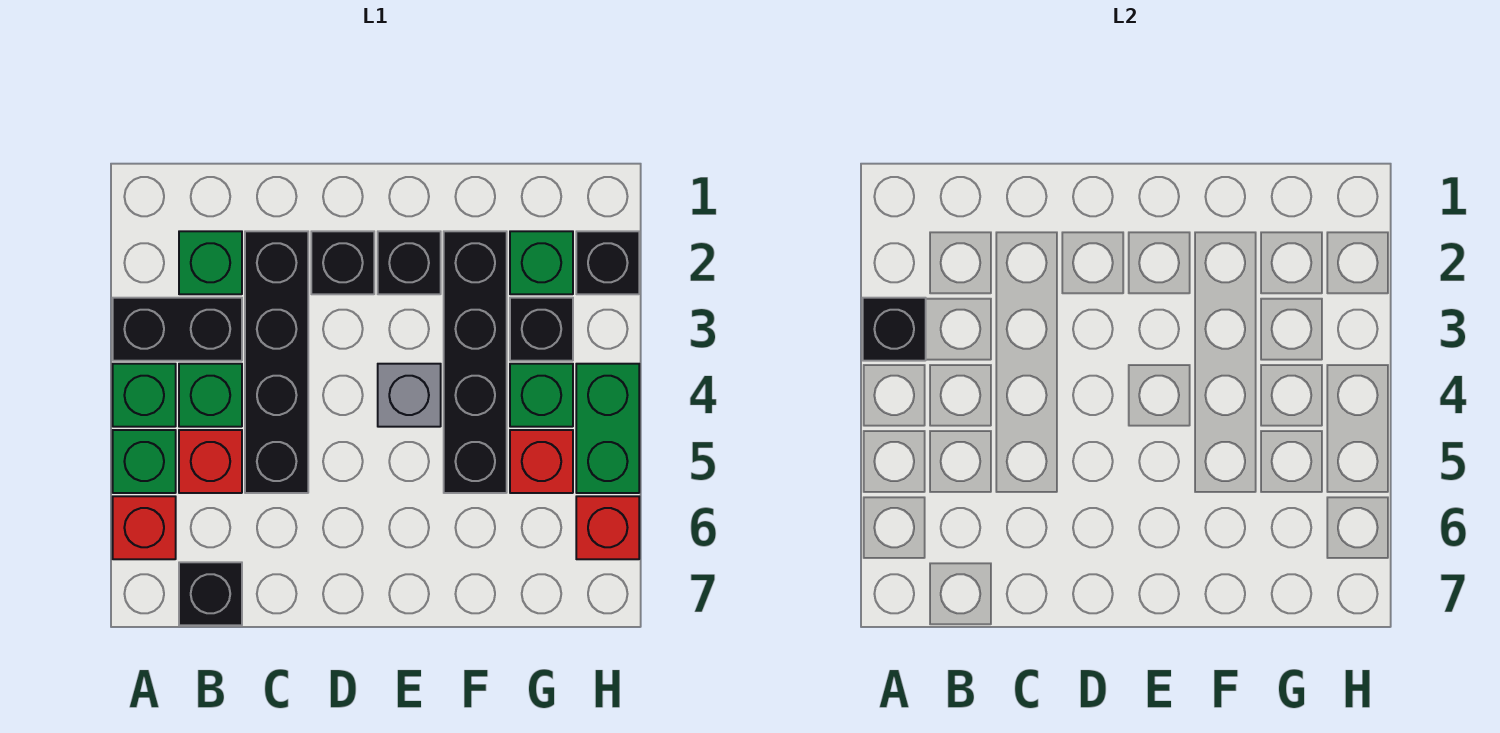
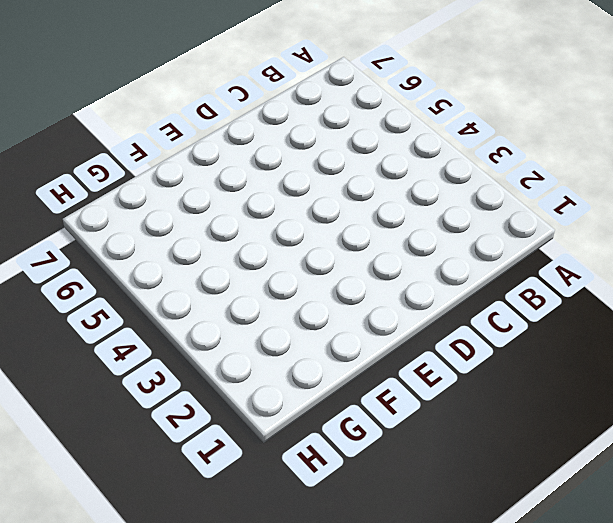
none -> black 1x2 brick [113,298,242,361]
none -> green 1x1 brick [113,364,176,427]
none -> green 1x1 brick [113,430,176,493]

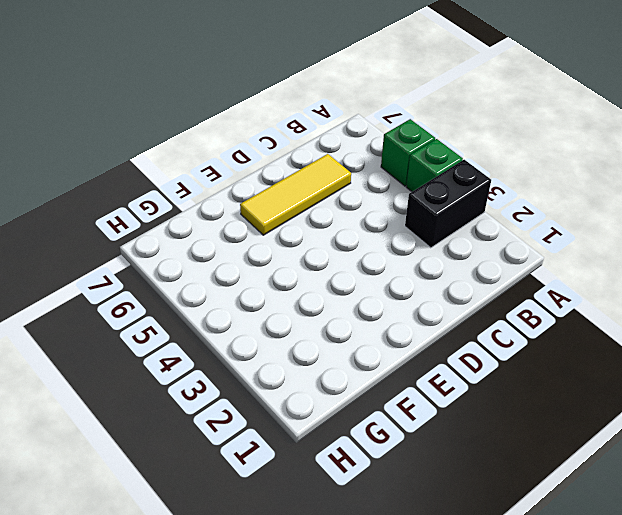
yellow 1x3 tile [240,154,351,235] -> none
none -> red 1x1 brick [113,496,176,559]
none -> green 1x1 brick [179,231,242,294]
none -> green 1x1 brick [179,364,242,427]

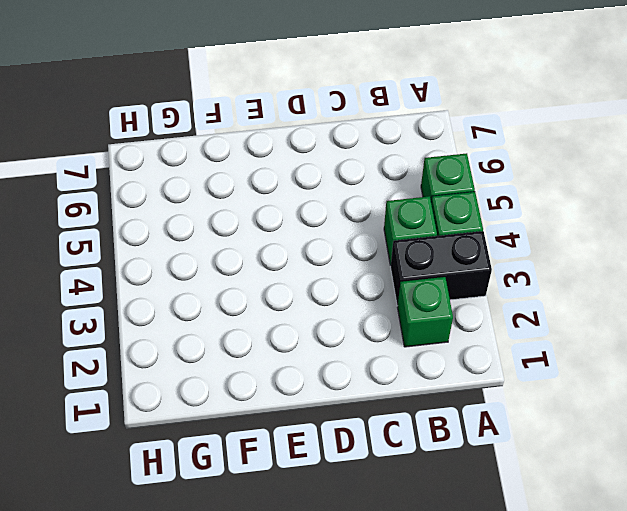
none -> red 1x1 brick [113,496,176,559]
none -> red 1x1 brick [179,430,242,493]
none -> black 1x1 brick [179,562,242,625]

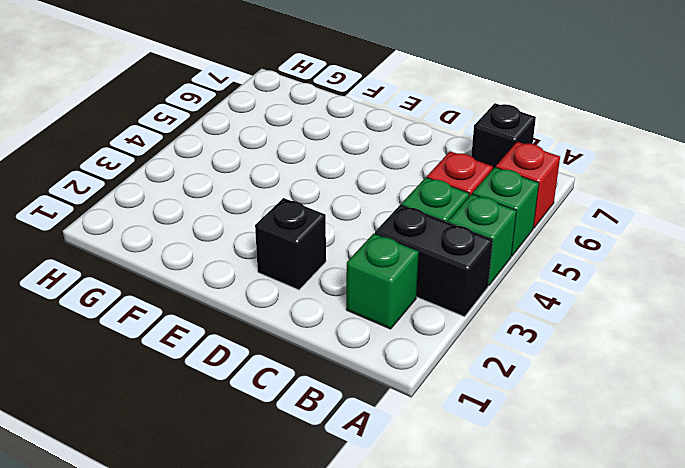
none -> black 1x4 brick [245,231,308,493]
none -> black 1x1 brick [378,231,441,294]
none -> grey 1x1 brick [378,364,441,427]

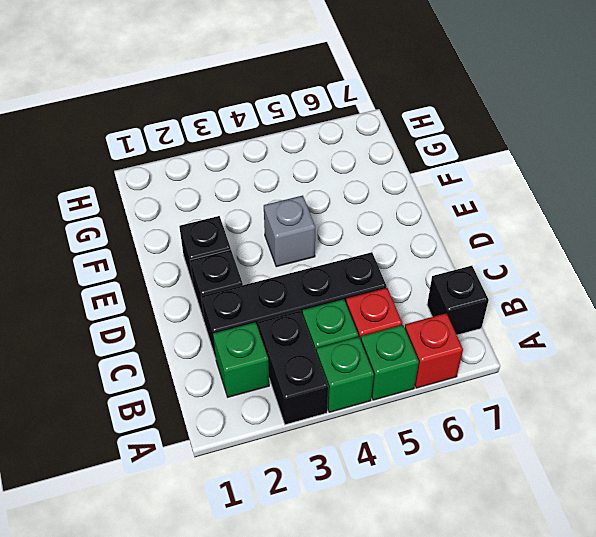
none -> black 1x4 brick [444,231,507,493]
none -> green 1x1 brick [510,231,573,294]
none -> black 1x1 brick [510,298,573,361]

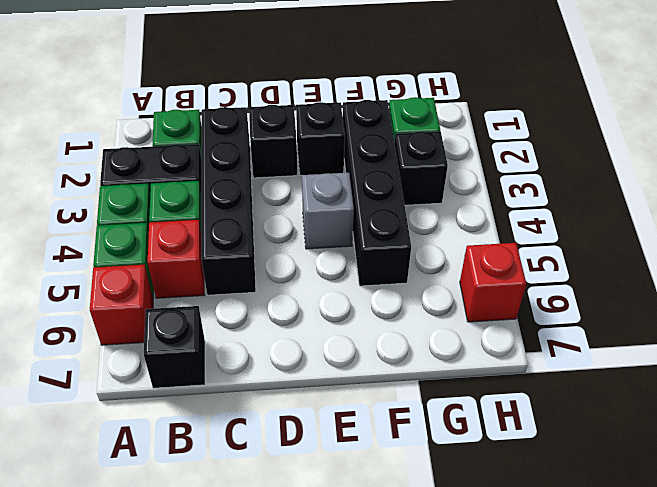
none -> green 1x1 brick [510,364,573,427]
none -> red 1x1 brick [510,430,573,493]
none -> black 1x1 brick [576,231,639,294]

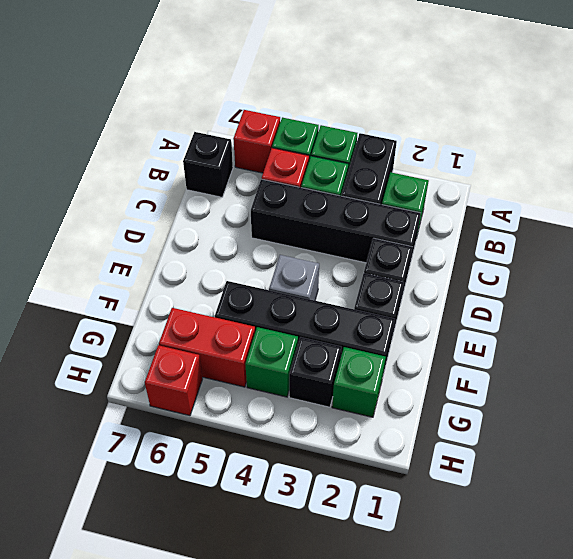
red 1x2 brick [159,308,255,387] -> red 1x1 brick [510,430,573,493]
none -> black 1x1 brick [576,231,639,294]
none -> green 1x2 brick [576,364,639,493]
none -> black 1x1 brick [863,298,926,361]

